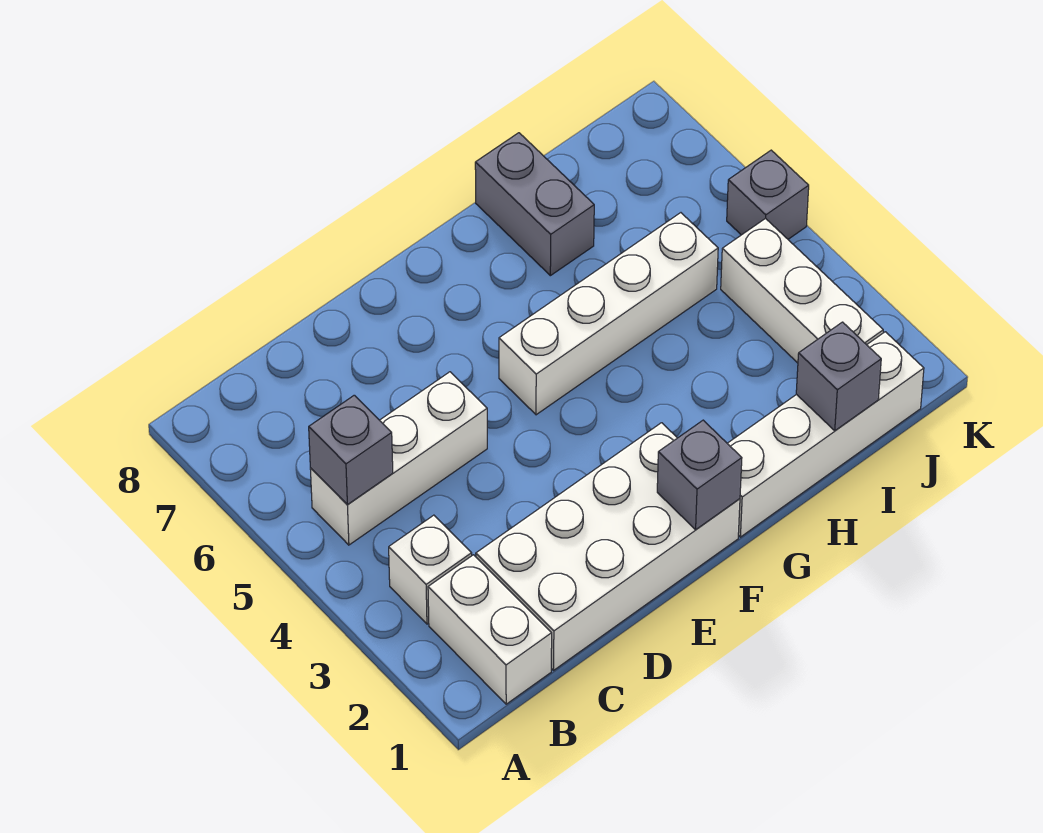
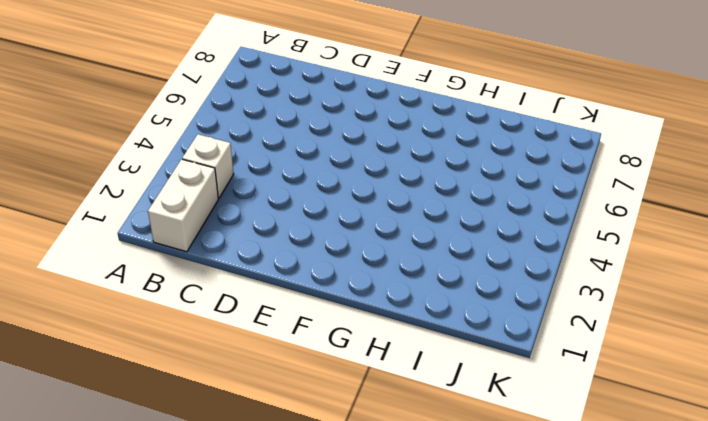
none -> white 1x3 brick [310,372,487,545]
none -> white 2x4 brick [476,423,740,670]
none -> white 1x4 brick [499,213,718,415]

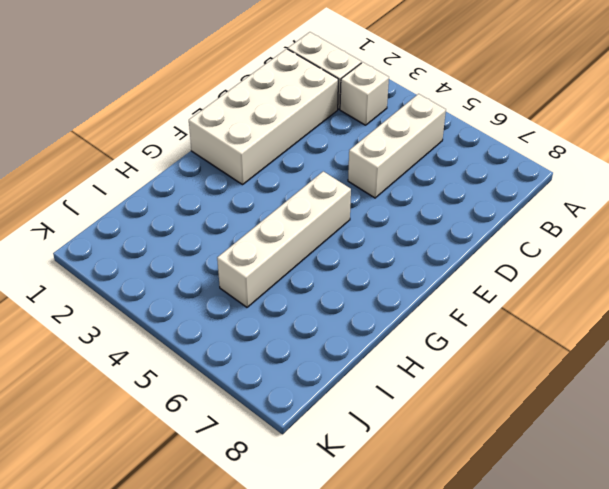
none -> white 1x4 brick [727,332,924,537]
none -> grey 1x2 brick [475,133,594,276]
none -> white 1x3 brick [721,218,883,363]

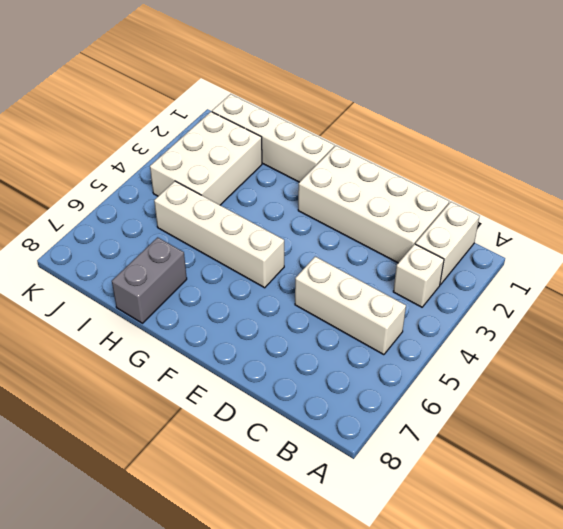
white 2x3 brick [150,112,262,205] -> white 1x3 brick [721,218,883,363]
none -> grey 1x1 brick [727,150,809,239]
none -> grey 1x1 brick [309,395,393,505]
none -> grey 1x1 brick [657,420,742,530]

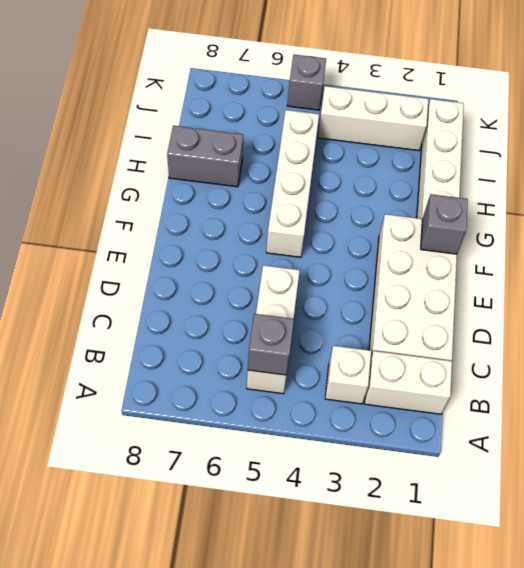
none -> grey 1x1 brick [796,322,881,431]

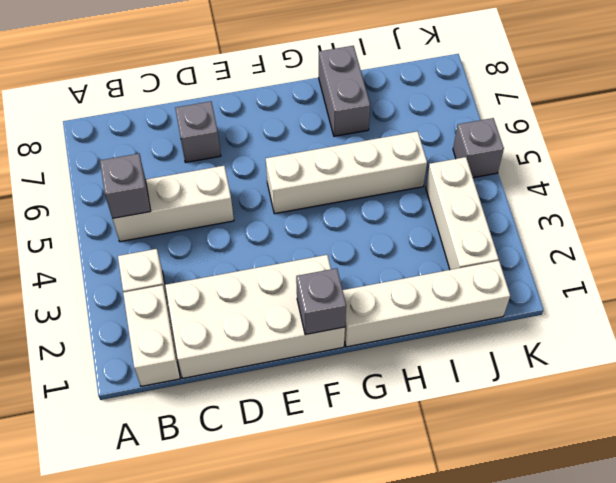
grey 1x1 brick [175,101,221,163] -> grey 1x1 brick moved to [796,322,881,431]

